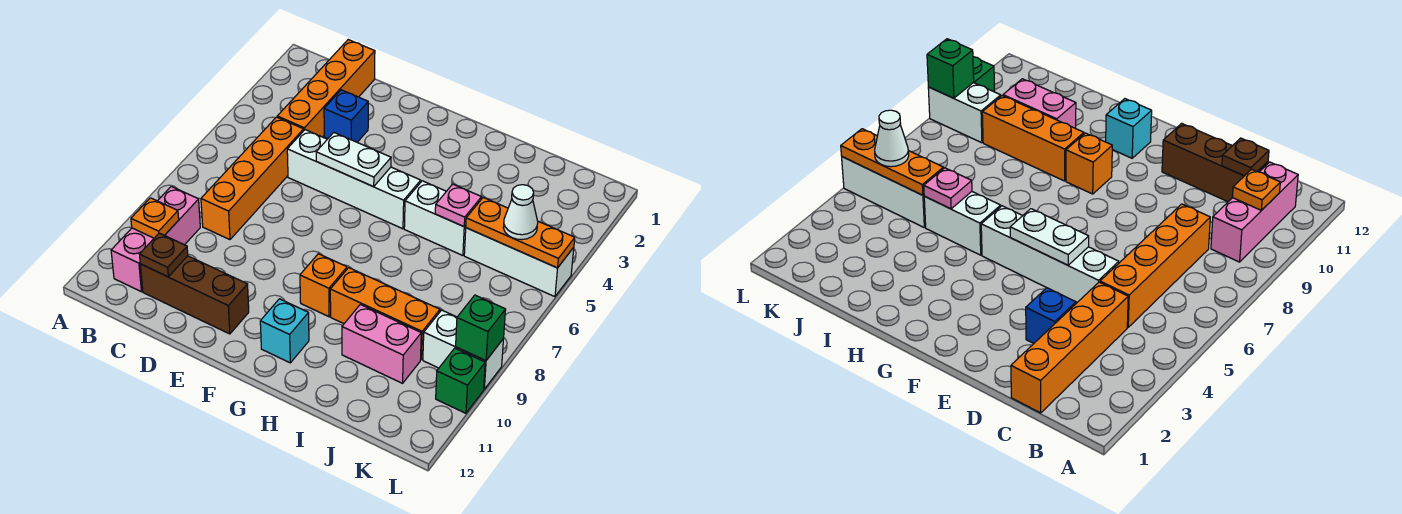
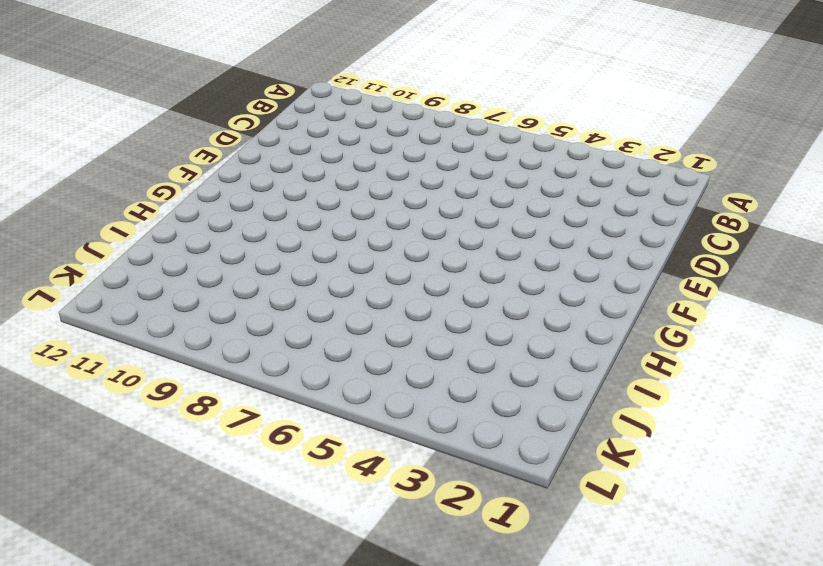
none -> pink 1x3 brick [111,186,200,292]
none -> orange 1x4 brick [277,40,375,137]
none -> orange 1x4 brick [201,117,304,240]

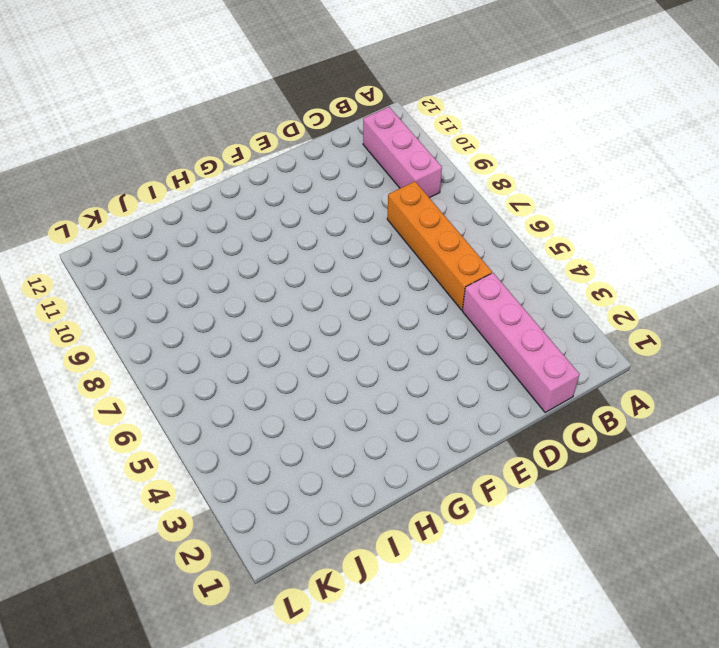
pink 1x4 brick [462,273,580,413] -> orange 1x4 brick [277,40,375,137]
none -> brown 1x3 brick [140,256,249,334]
none -> blue 1x1 brick [324,90,368,142]
none -> white 1x4 brick [287,130,421,229]

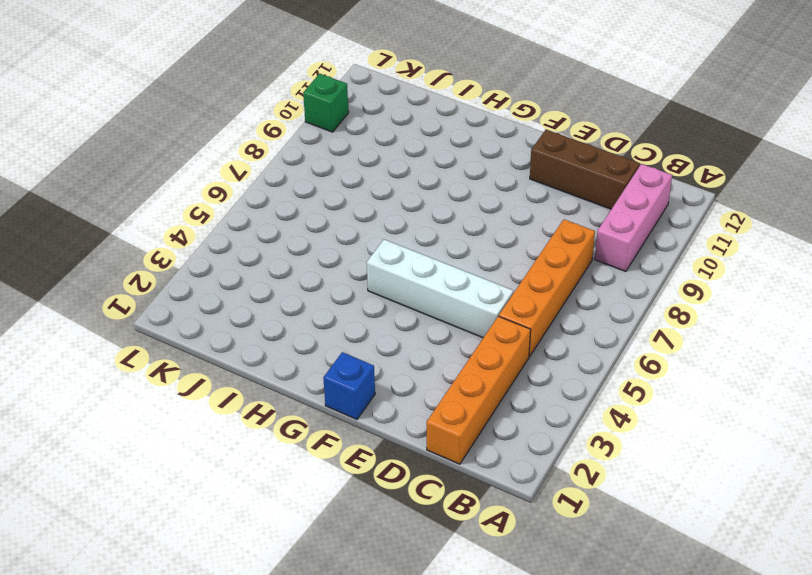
blue 1x1 brick [323,352,375,419] -> blue 1x1 brick moved to [324,90,368,142]
none -> orange 1x1 brick [300,254,347,317]
none -> cyan 1x1 brick [260,299,309,363]
none -> white 1x2 brick [404,181,466,256]

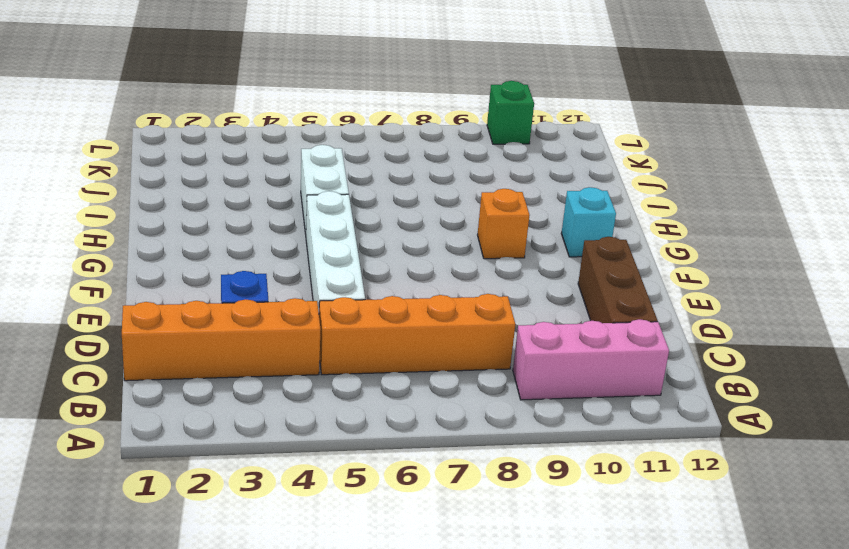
none -> orange 1x3 brick [330,268,440,360]
none -> pink 1x2 brick [342,304,421,383]
none -> white 1x3 brick [464,228,574,297]

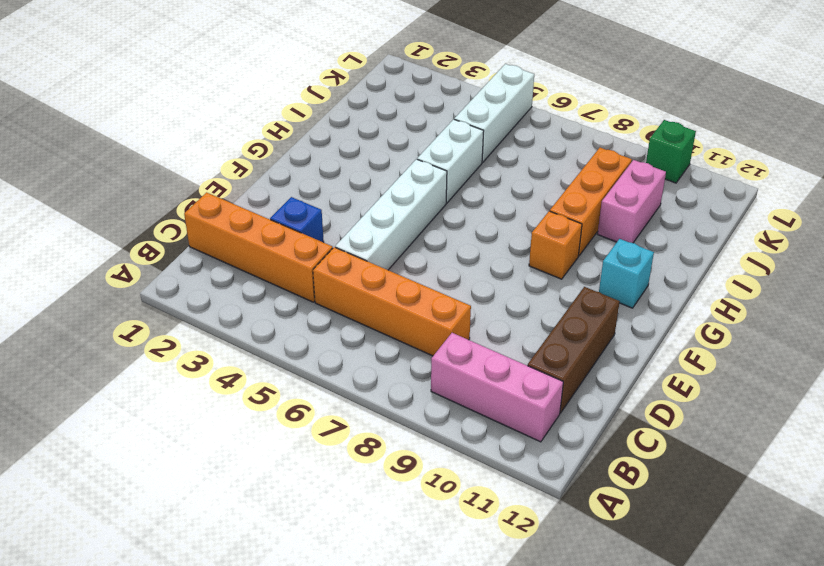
none -> white 1x2 brick [423,310,504,389]
none -> orange 1x1 plate [131,198,179,238]
none -> brown 1x1 plate [140,233,188,277]

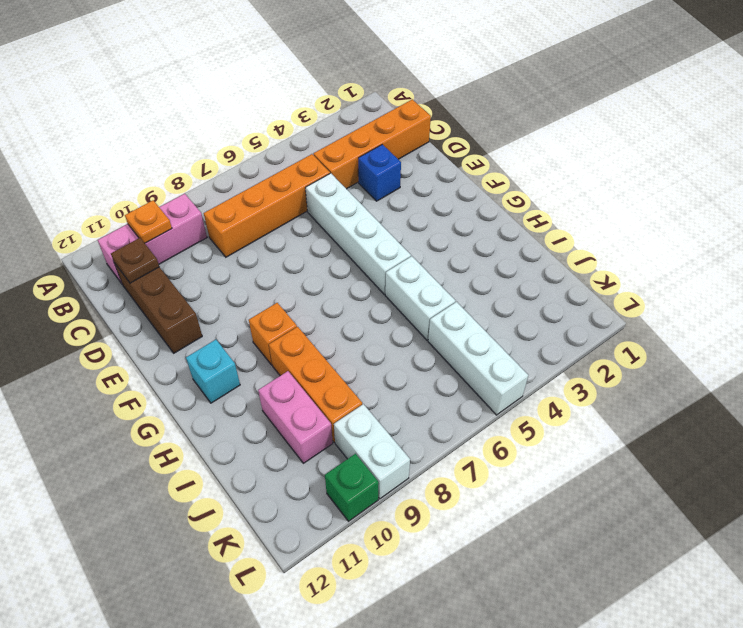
none -> white 1x2 plate [316,133,391,187]
none -> pink 1x1 plate [435,184,482,227]
none -> orange 1x3 plate [466,197,575,268]

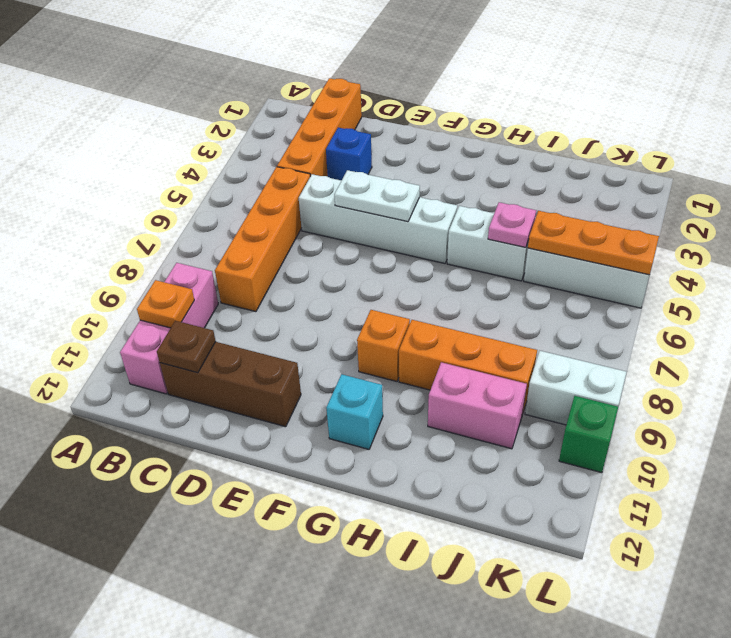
none -> green 1x1 brick [456,295,506,361]
none -> white 1x1 cone [503,185,538,240]

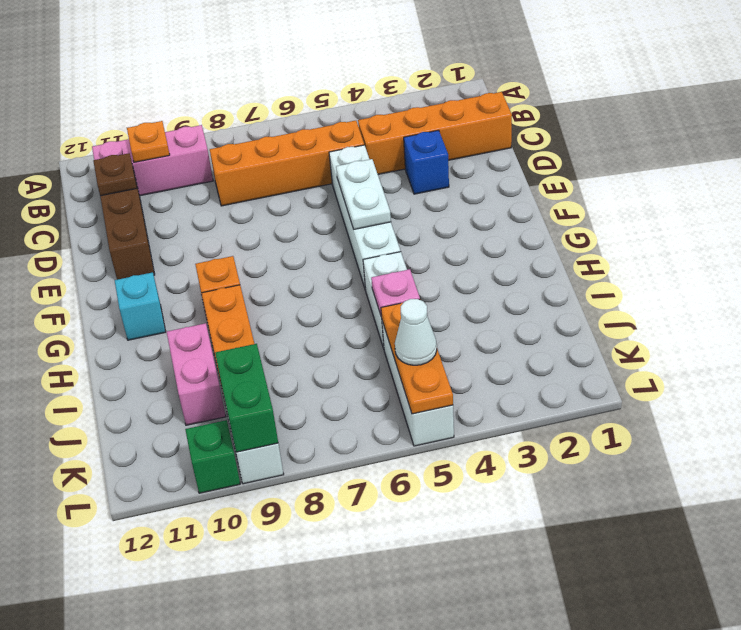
green 1x2 brick [215,344,278,452] -> green 1x1 brick [456,295,506,361]

